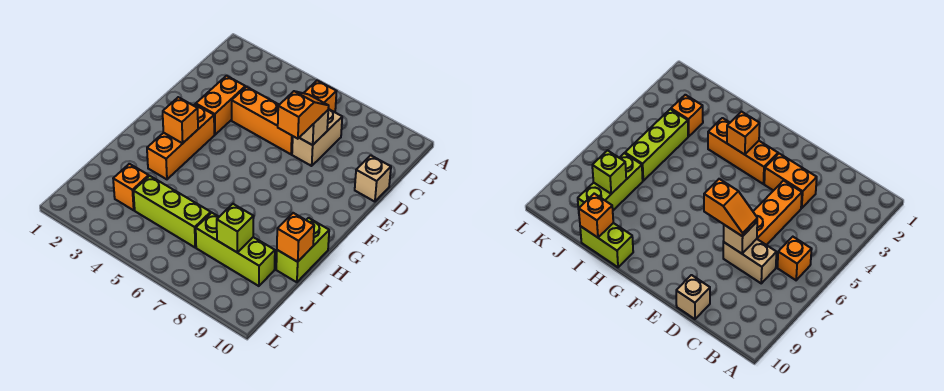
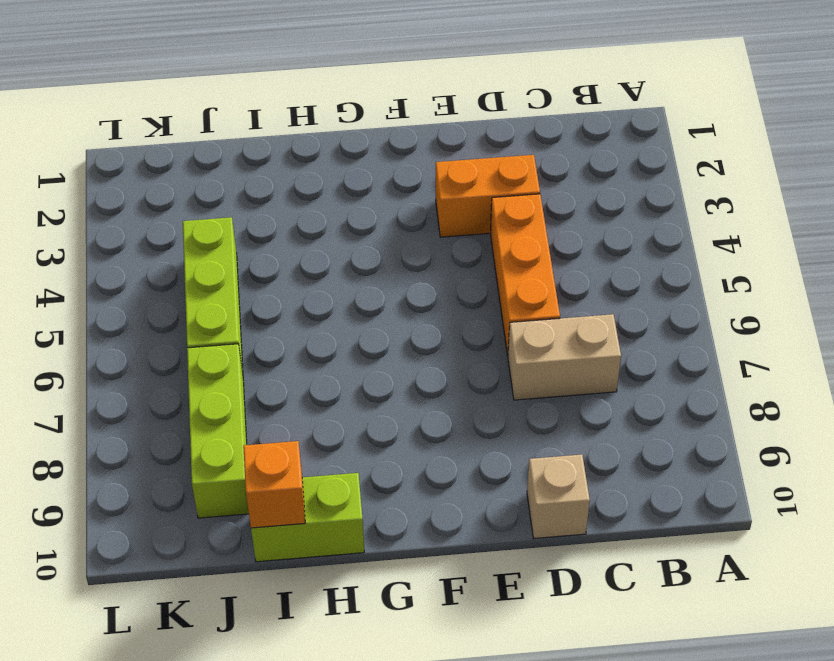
none -> orange 1x1 brick [304,80,336,112]
none -> orange 1x3 brick [147,104,214,179]
none -> orange 1x1 brick [113,164,149,210]

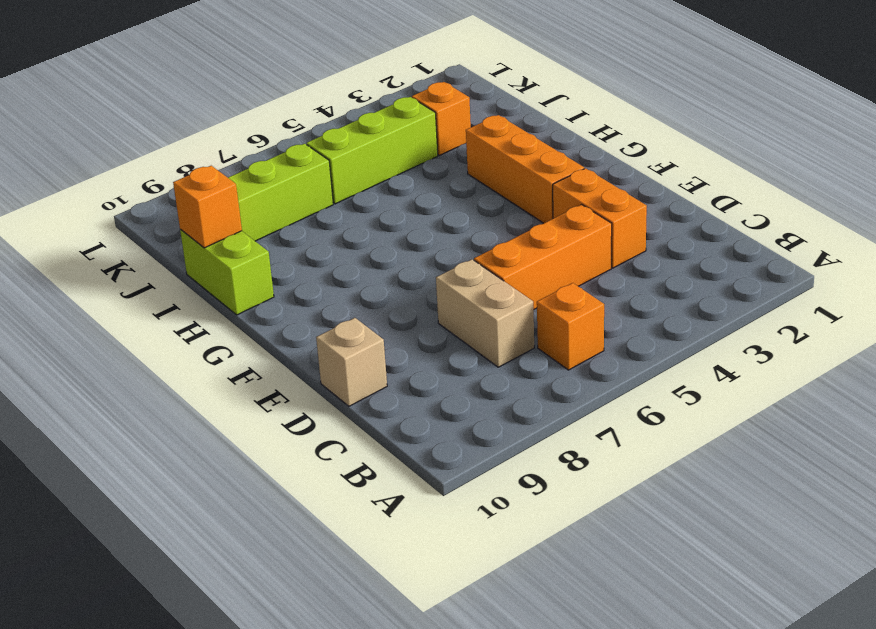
none -> tan 1x1 brick [299,110,328,145]
none -> orange 1x1 brick [163,97,198,143]
none -> lime 1x1 brick [217,204,254,252]

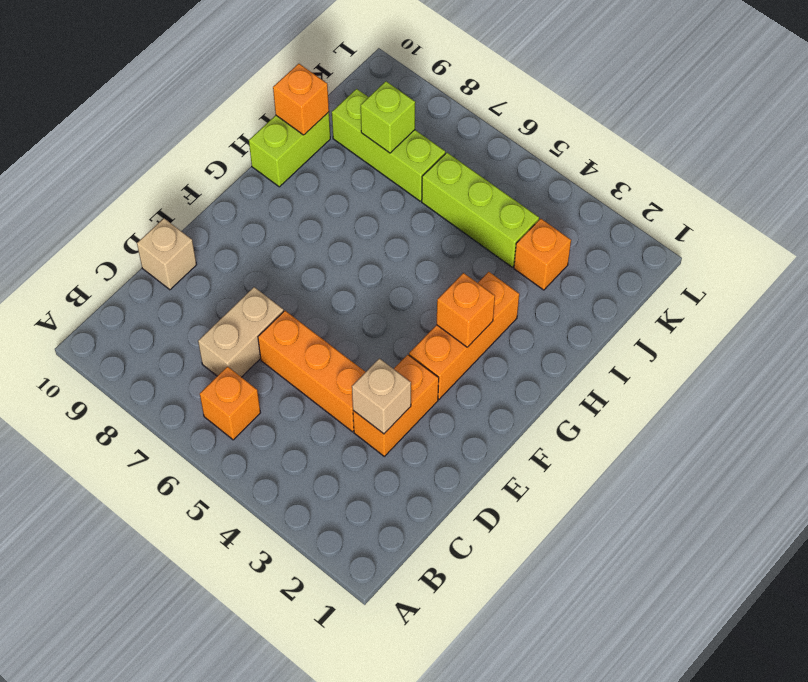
tan 1x1 brick [352,358,411,434] -> tan 1x1 brick moved to [299,110,328,145]
none -> orange 1x2 slope [278,91,329,139]

